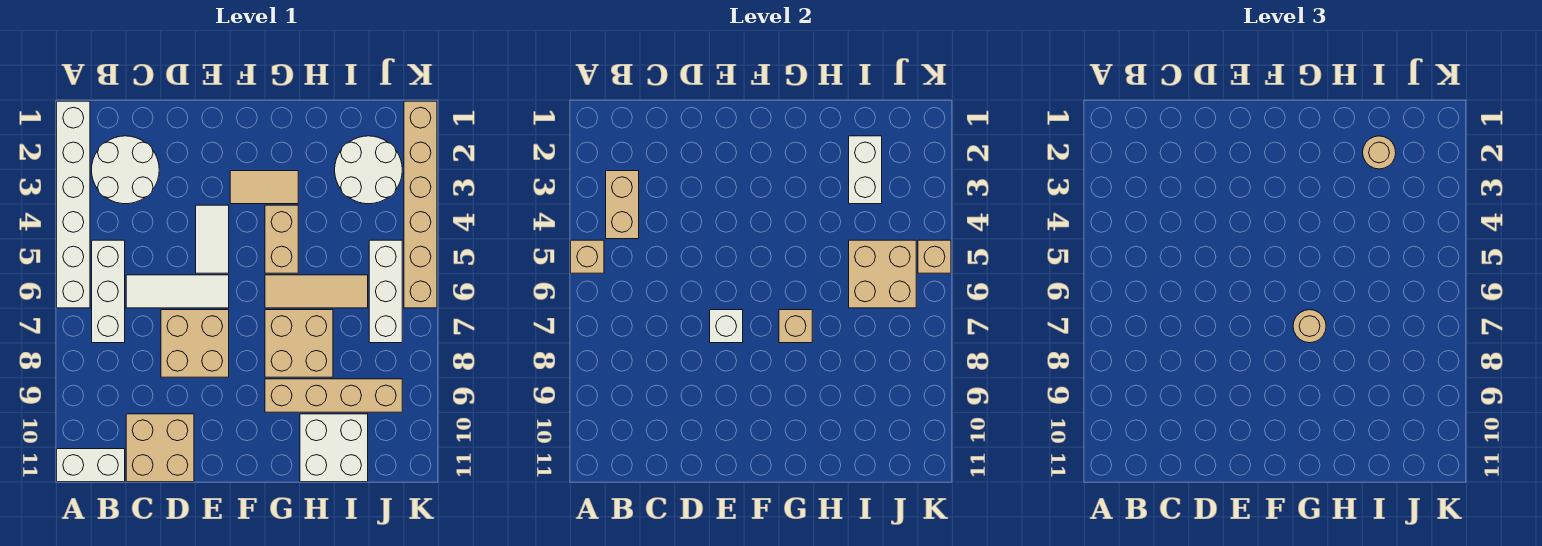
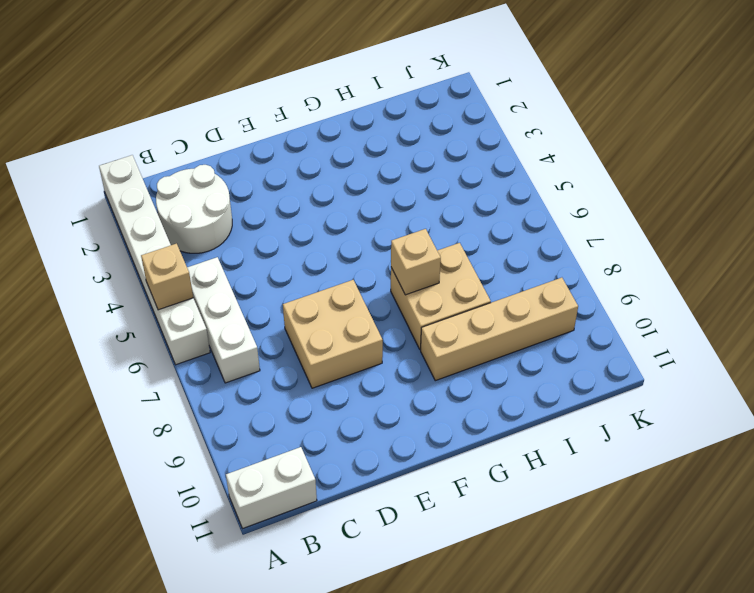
none -> white 1x3 tile [126,275,229,308]
none -> tan 2x2 brick [126,414,194,482]
none -> white 1x2 tile [196,205,229,273]

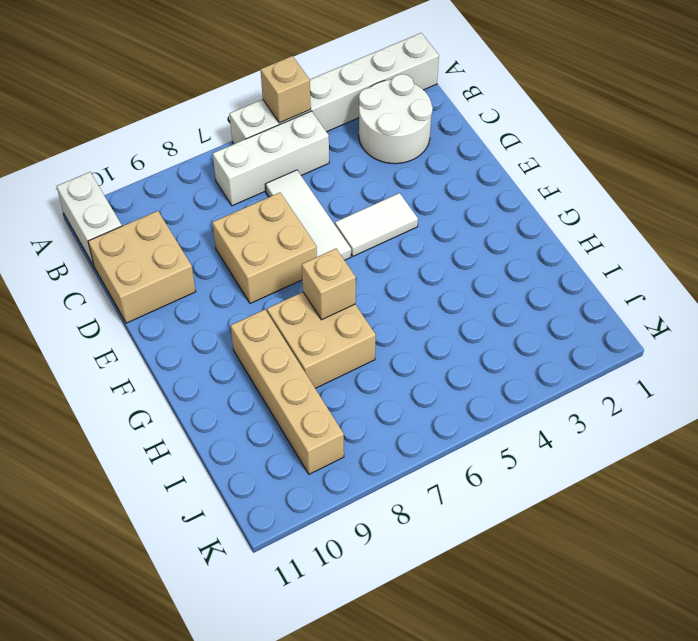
none -> tan 1x2 tile [230,171,298,204]
none -> tan 1x2 brick [265,205,298,273]
none -> tan 1x3 tile [265,275,368,308]

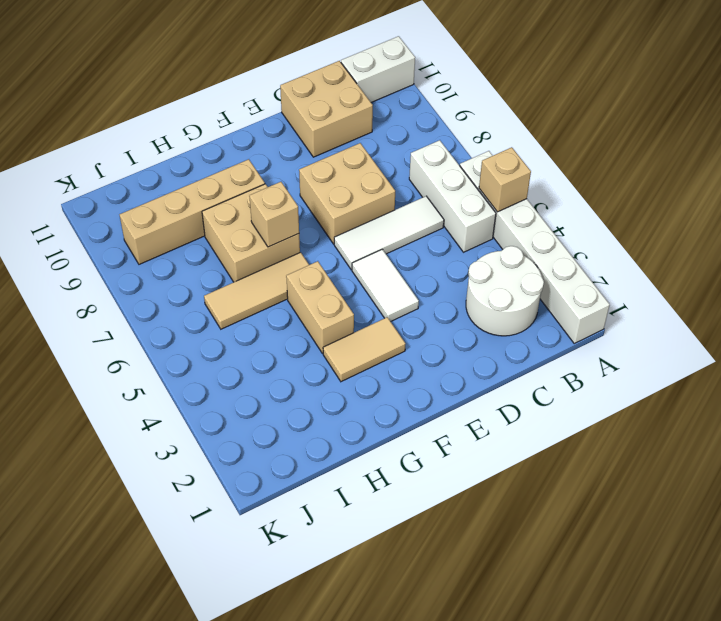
none -> white 2x2 brick [300,414,368,482]
none -> white 2x2 round brick [335,136,402,204]
none -> white 1x3 brick [369,240,402,343]

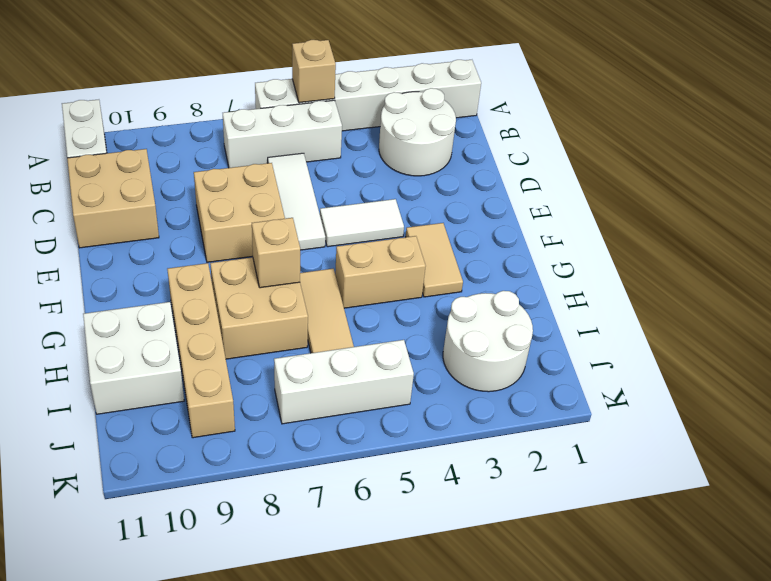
none -> tan 1x6 brick [404,101,437,308]
none -> tan 1x2 brick [606,171,639,239]
none -> white 1x1 brick [710,310,743,343]

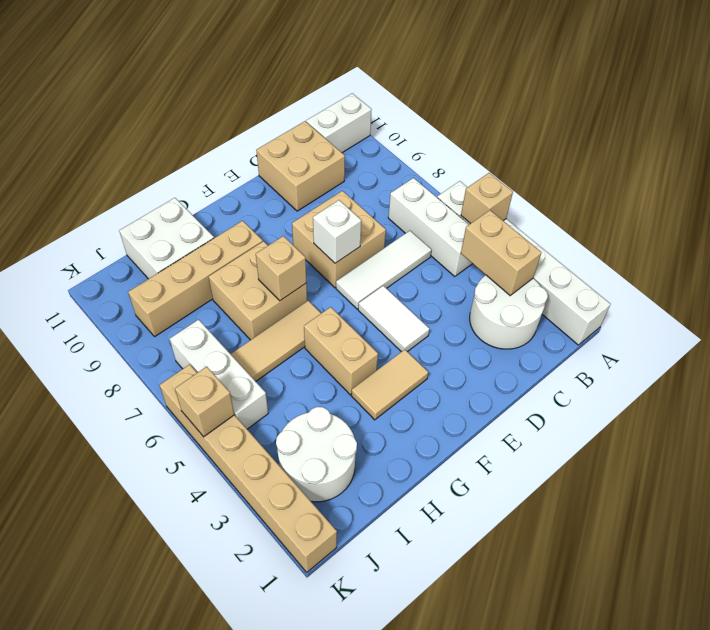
none -> white 1x2 brick [849,136,882,204]
none -> tan 2x2 brick [849,240,916,308]
none -> tan 1x1 round brick [1293,310,1326,343]

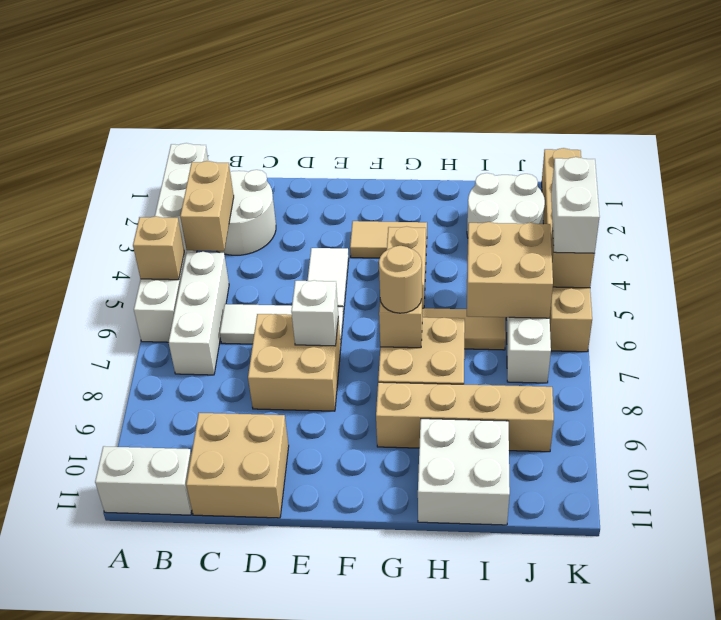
white 1x2 brick [551,157,600,253] -> white 1x2 brick moved to [849,136,882,204]
none -> tan 1x1 round brick [1363,136,1396,169]

